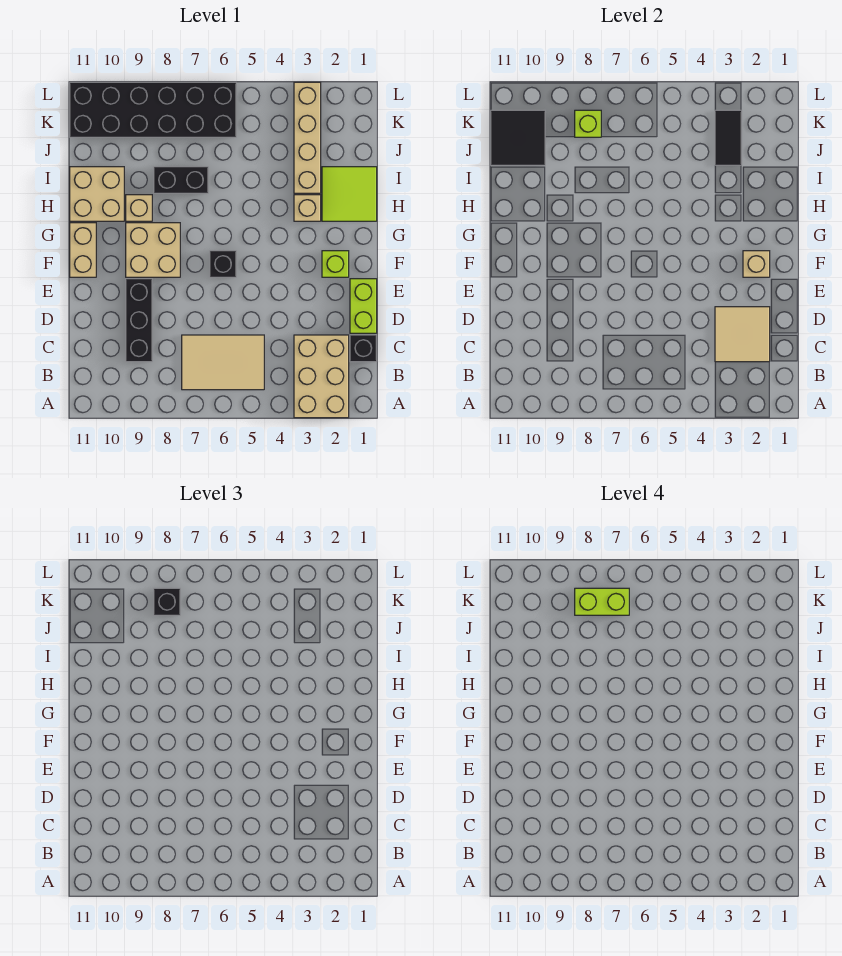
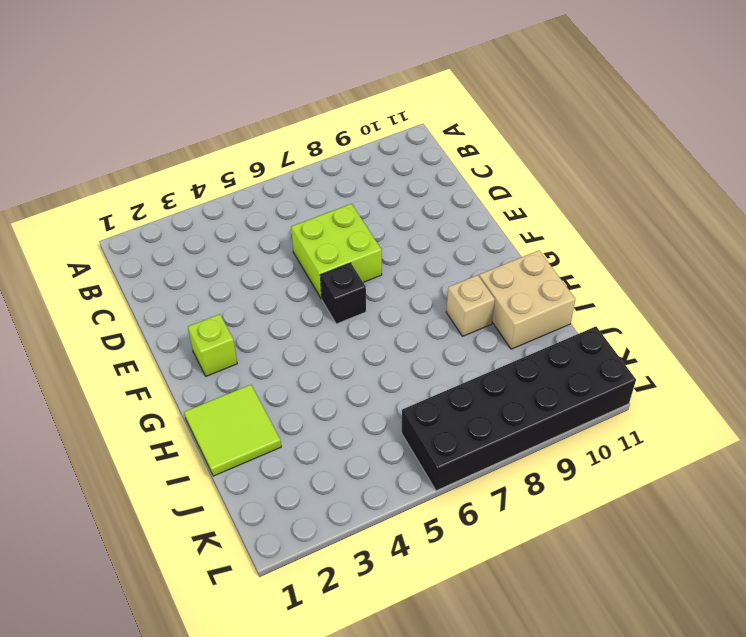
lime 2x2 brick [291,204,382,299] -> none
none -> tan 2x3 brick [294,335,349,418]
none -> tan 2x3 tile [182,335,264,390]
none -> black 1x1 brick [350,335,377,362]

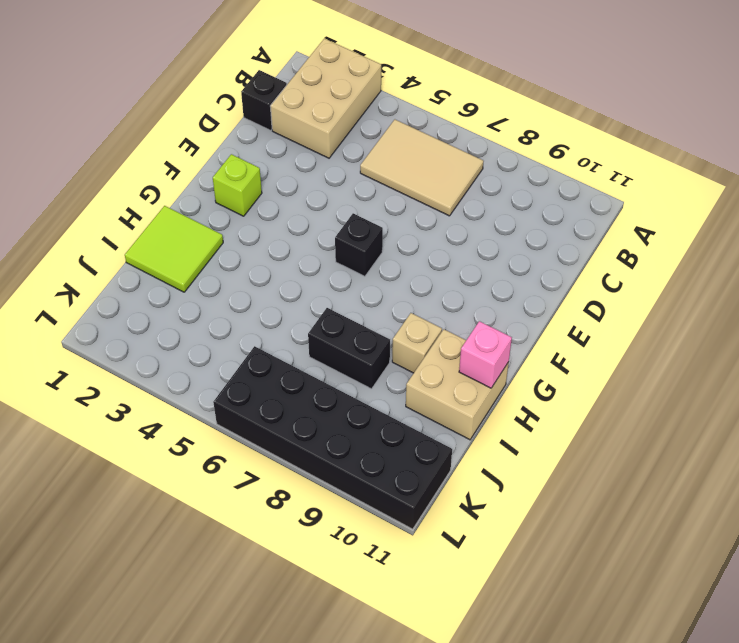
pink 1x1 brick [459,321,512,388] -> none
none -> black 1x3 brick [126,279,152,362]
none -> lime 1x2 brick [350,279,377,333]
none -> tan 2x2 brick [126,223,180,277]

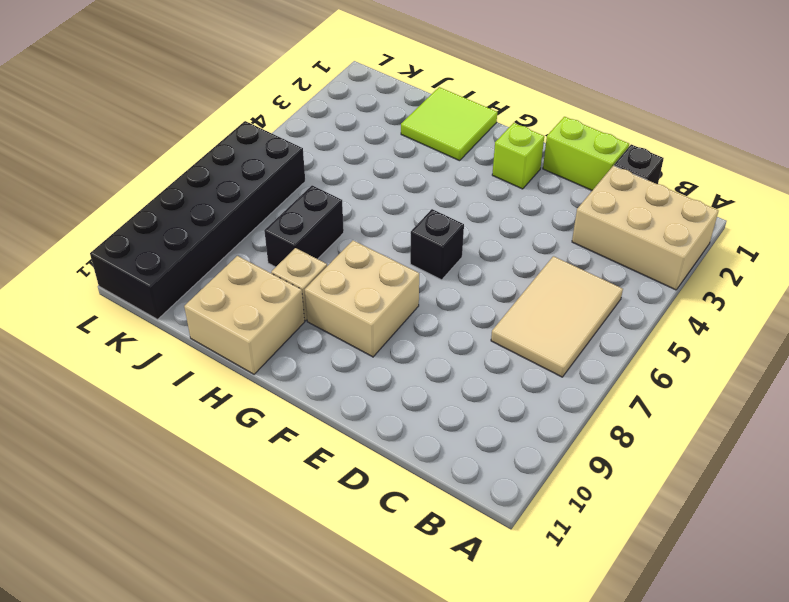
none -> black 1x3 brick [126,279,152,362]
none -> tan 1x2 brick [70,223,96,277]
none -> tan 1x1 brick [294,195,321,221]

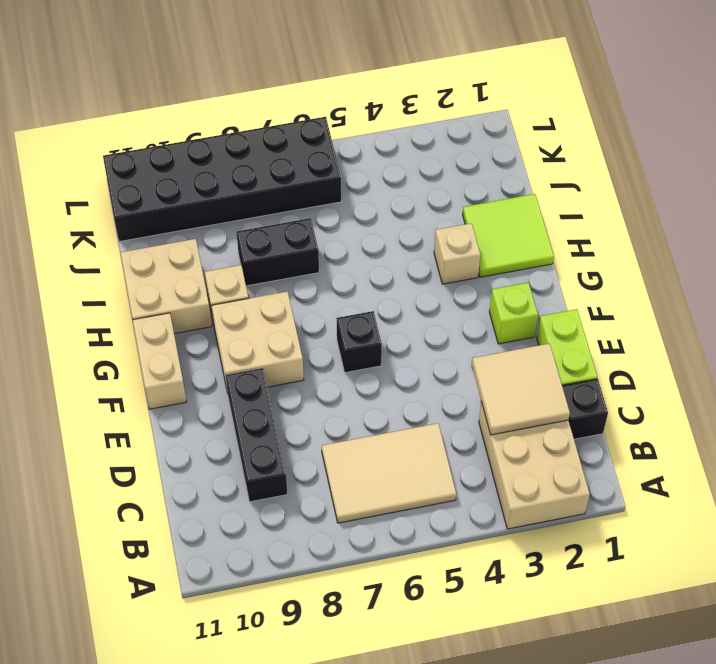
none -> tan 1x4 brick [294,82,321,193]
none -> tan 1x1 brick [743,251,770,277]
none -> black 1x2 tile [715,110,742,165]

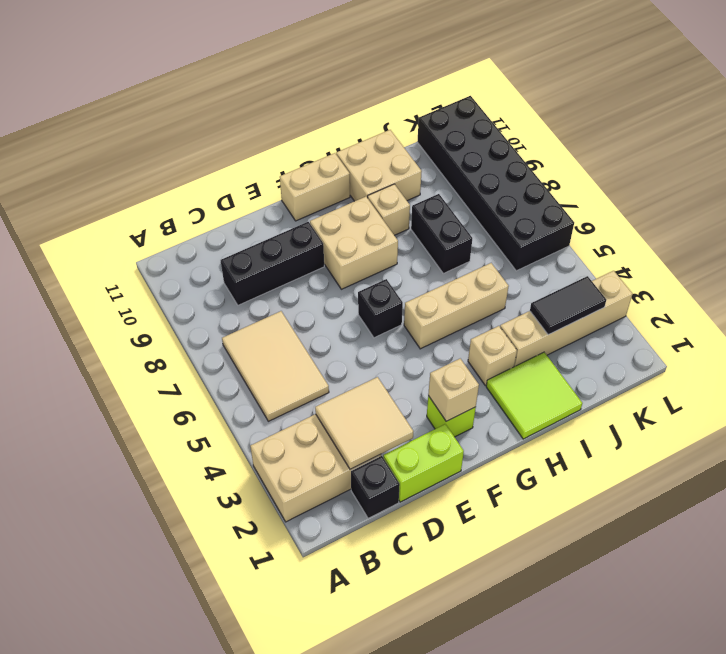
tan 1x3 brick [404,263,509,349] -> none
none -> black 2x2 tile [491,110,545,165]
none -> lime 1x1 brick [575,110,601,137]
none -> black 1x1 brick [154,588,180,615]

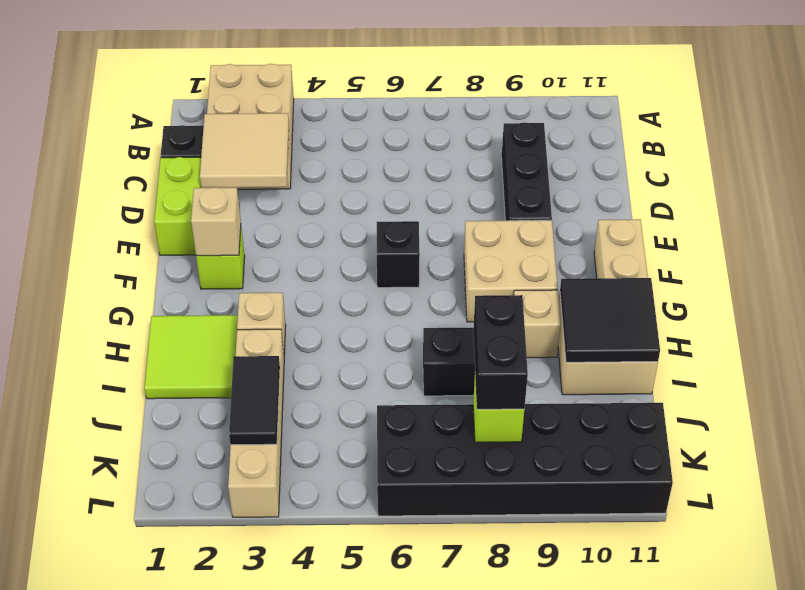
black 2x2 tile [560,278,660,362] -> black 2x2 tile moved to [491,110,545,165]
black 1x2 brick [473,295,528,409] -> black 1x1 brick [154,588,180,615]
none -> tan 2x3 tile [182,335,264,390]
none -> lime 1x2 brick [575,588,629,615]

